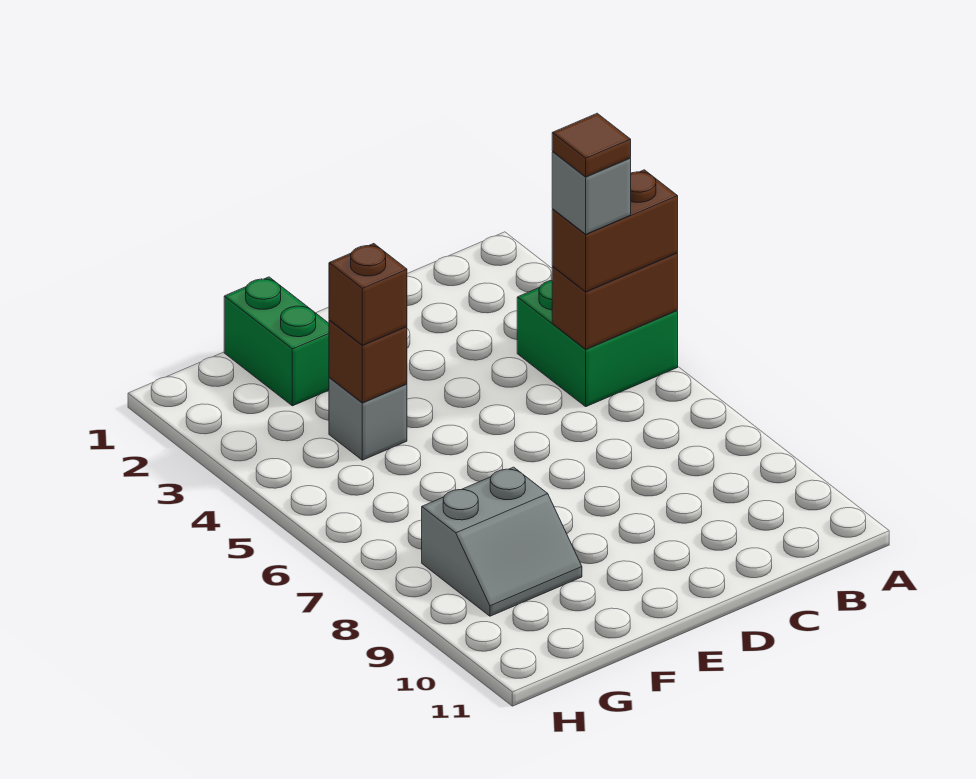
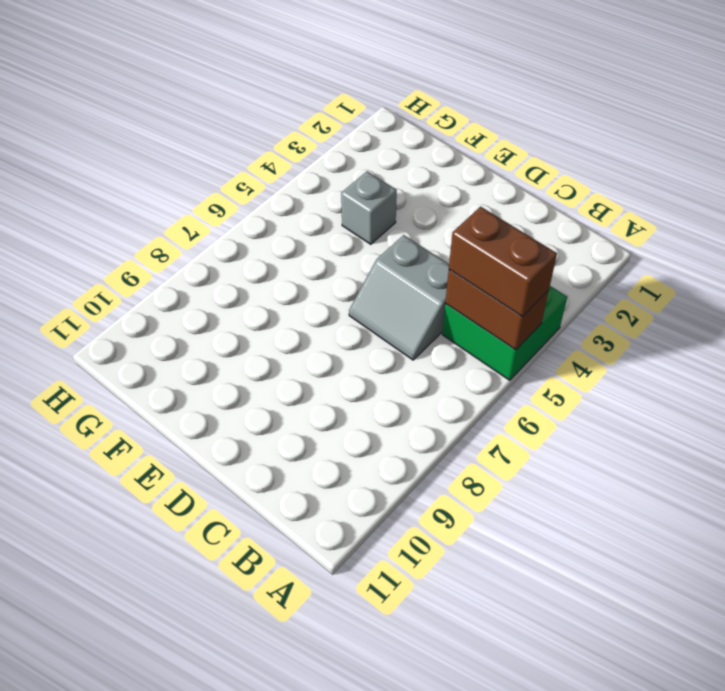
grey 2x2 slope [349,235,449,360] -> grey 2x2 slope moved to [422,467,582,616]
none -> green 1x2 brick [224,277,329,406]
none -> brown 1x1 brick [329,320,407,403]

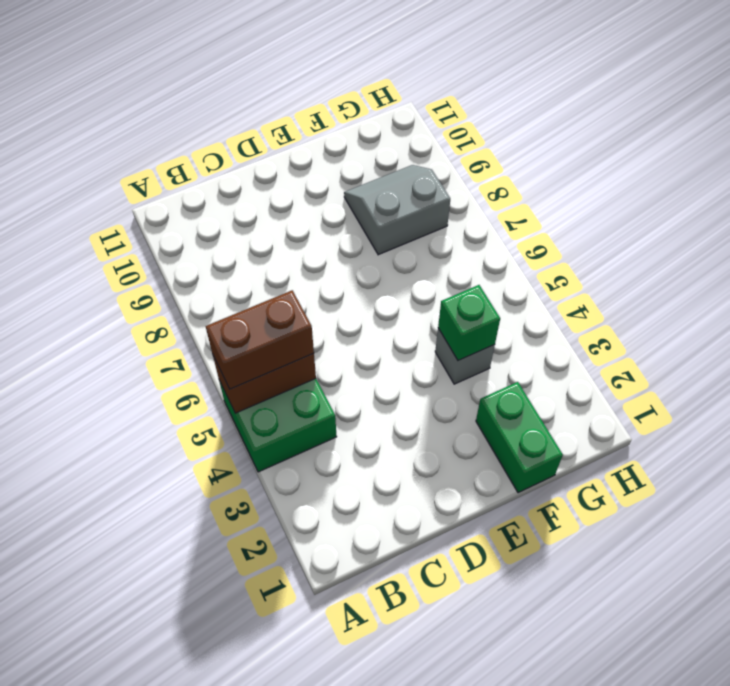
green 1x1 brick [438,285,500,360] -> brown 1x1 brick [329,320,407,403]
none -> brown 1x1 brick [329,244,407,345]
none -> grey 1x1 brick [552,152,631,234]

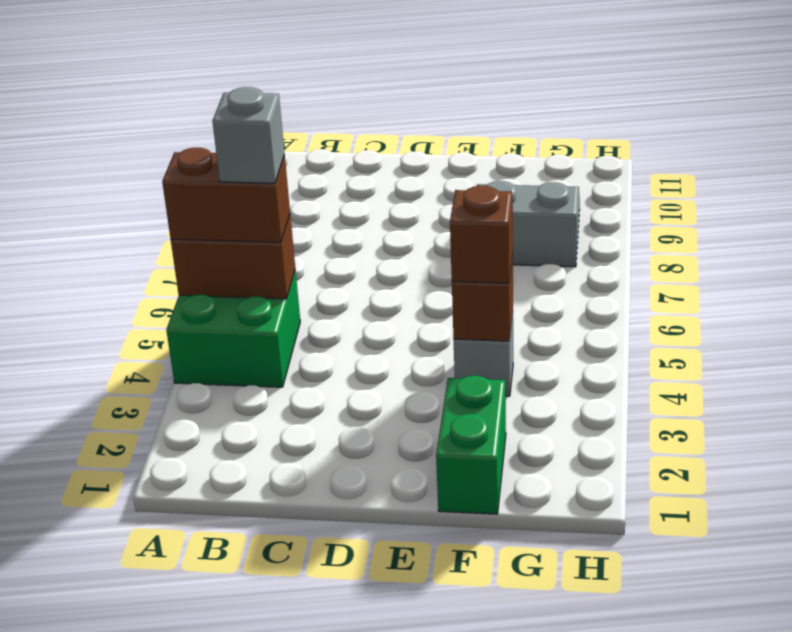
none -> brown 1x1 tile [552,113,631,177]

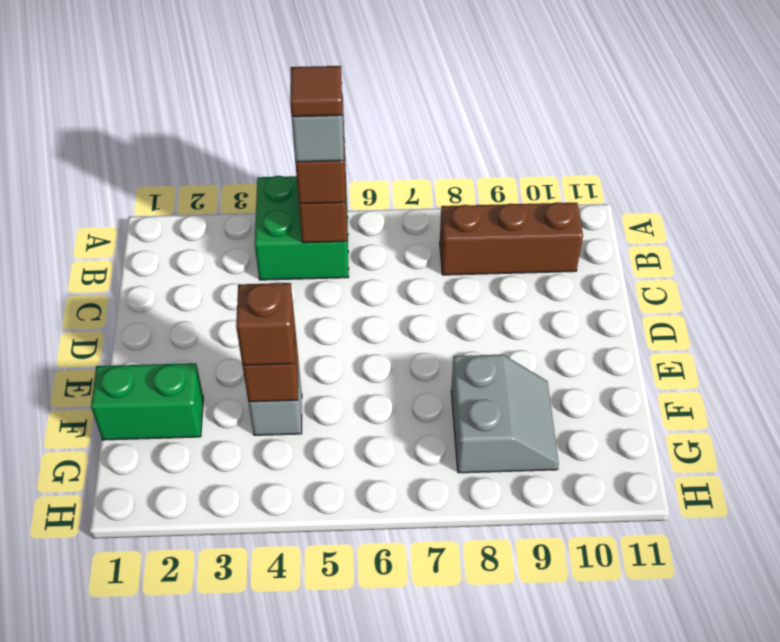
brown 1x3 brick [440,202,583,275] -> none

